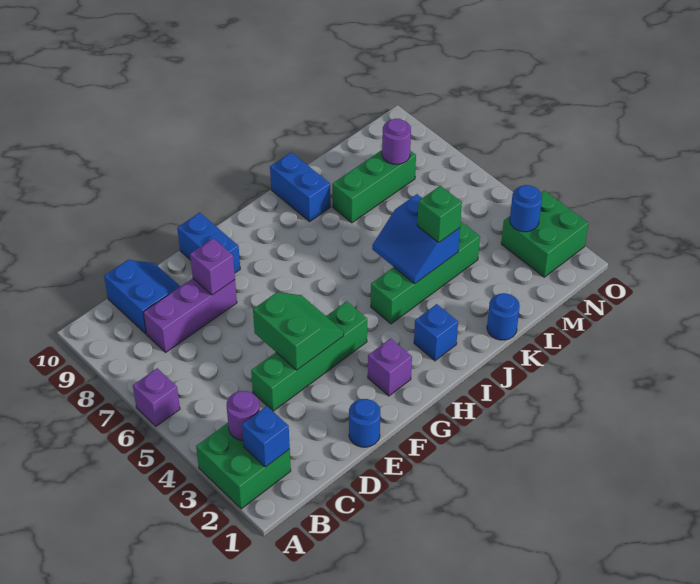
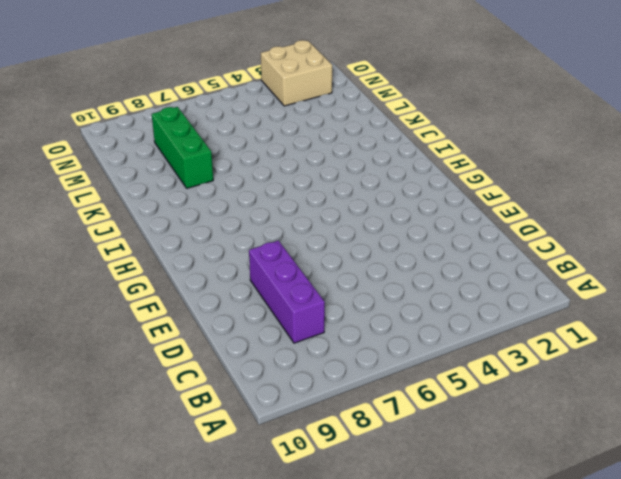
tan 2x2 brick [261,40,332,106] -> green 2x2 brick [501,191,588,277]
none -> green 2x2 brick [196,423,291,509]
none -> purple 1x1 brick [133,368,180,426]
none -> blue 2x2 slope [104,260,181,334]

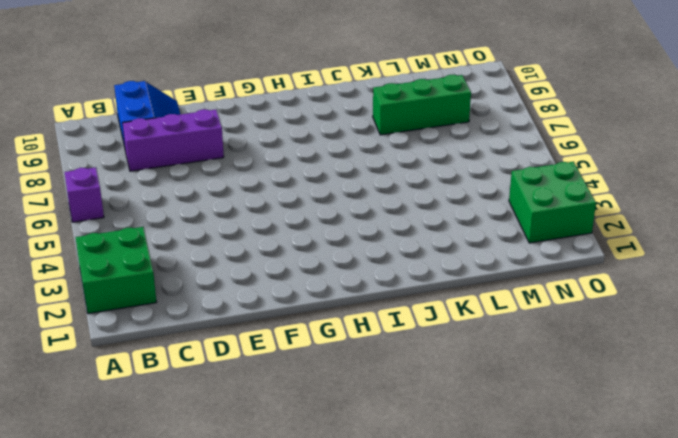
none -> green 1x4 brick [251,301,367,411]
none -> blue 1x1 round brick [349,399,380,447]
none -> blue 1x2 brick [177,213,240,273]

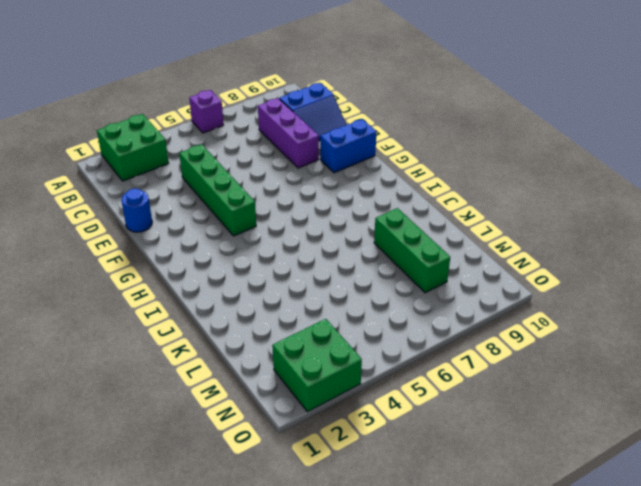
none -> purple 1x1 brick [368,339,412,396]
none -> blue 1x1 brick [414,304,458,361]
none -> green 1x4 brick [371,221,480,324]

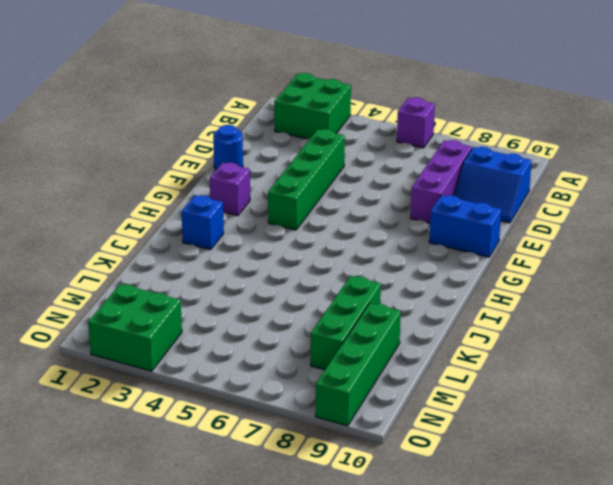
green 1x4 brick [316,303,401,426] -> green 1x4 brick moved to [371,221,480,324]
none -> blue 1x2 brick [270,152,331,221]
none -> blue 1x1 round brick [487,293,520,340]
none -> blue 1x1 brick [242,406,290,467]

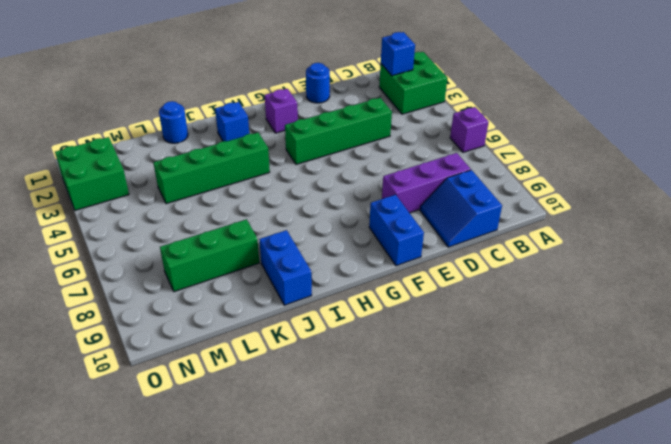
none -> purple 1x1 round brick [226,391,260,440]
none -> green 2x2 slope [253,292,344,370]
none -> purple 1x1 brick [190,238,235,295]

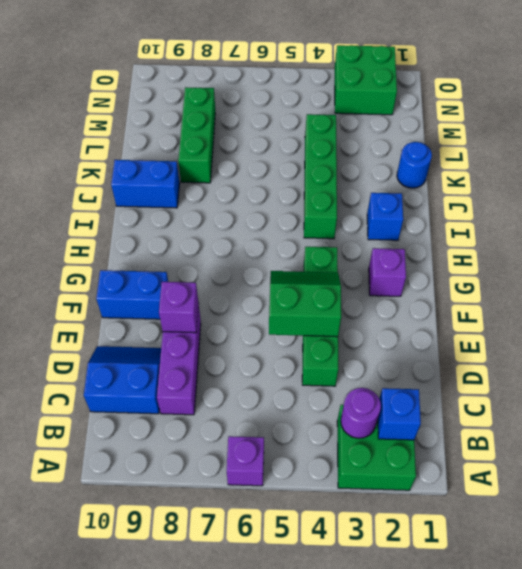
none -> blue 1x1 round brick [349,399,380,447]
none -> blue 2x2 slope [372,194,460,284]
none -> purple 1x1 round brick [382,119,411,164]

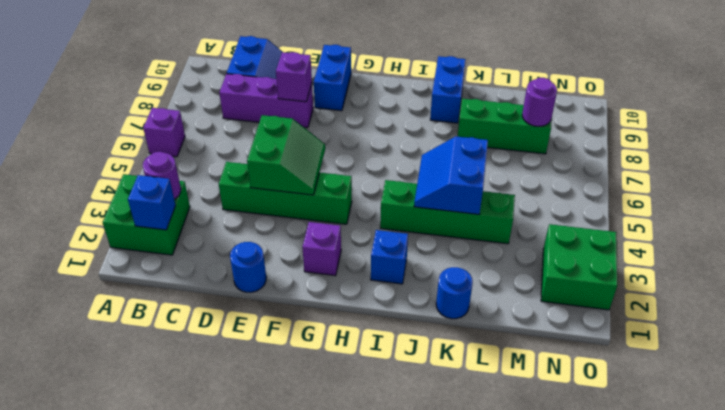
none -> blue 1x1 round brick [510,185,542,232]
none -> green 1x1 brick [417,186,462,243]

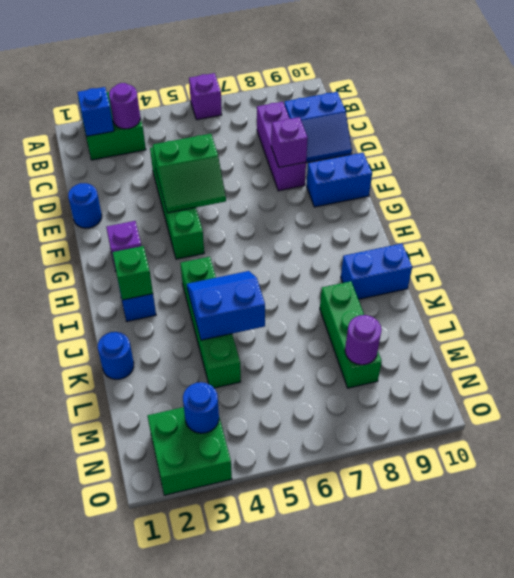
green 1x1 brick [112,246,153,300] -> green 1x1 brick moved to [417,186,462,243]

